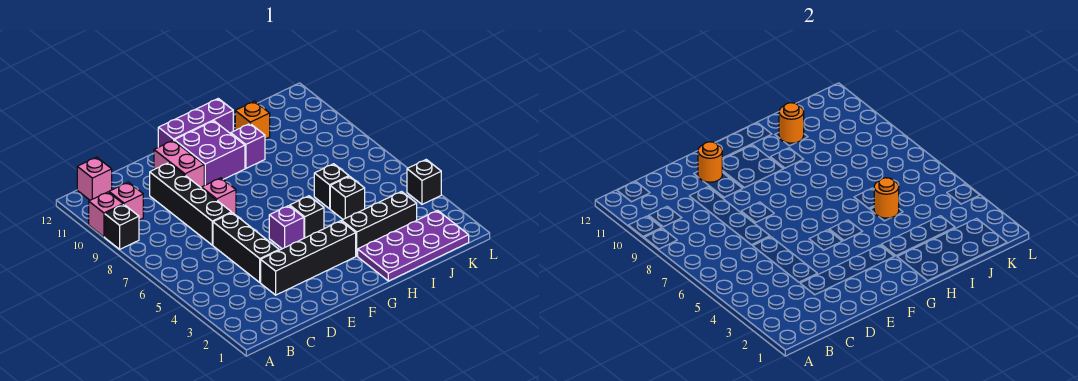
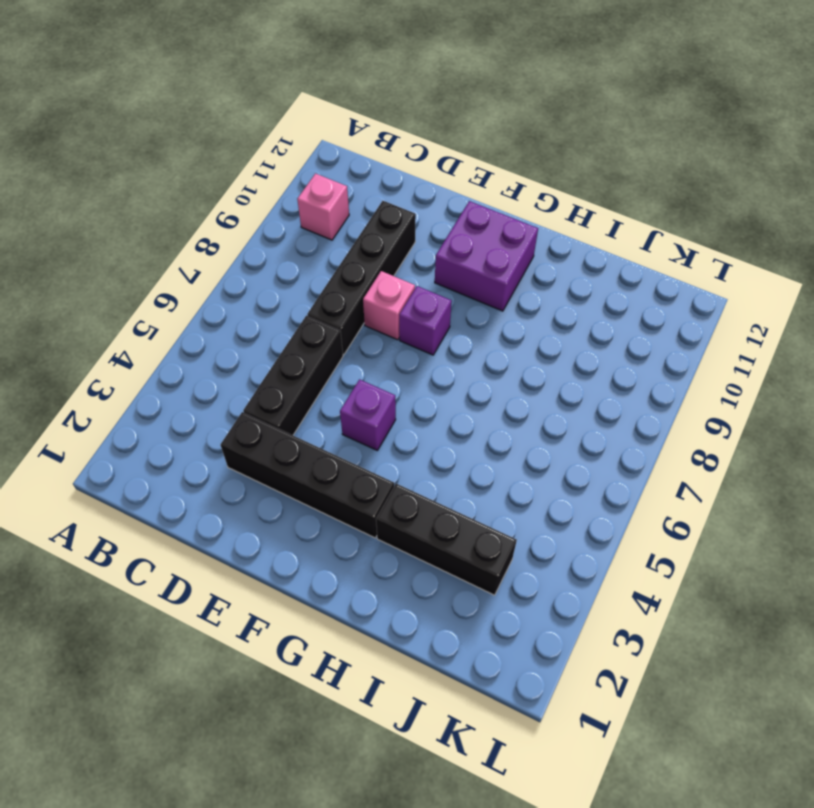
purple 1x1 brick [399,286,452,355] -> purple 1x1 brick moved to [231,124,265,168]
none -> black 1x1 brick [105,205,139,249]
none -> pink 1x1 brick [89,192,123,237]
none -> pink 1x1 brick [77,157,112,200]

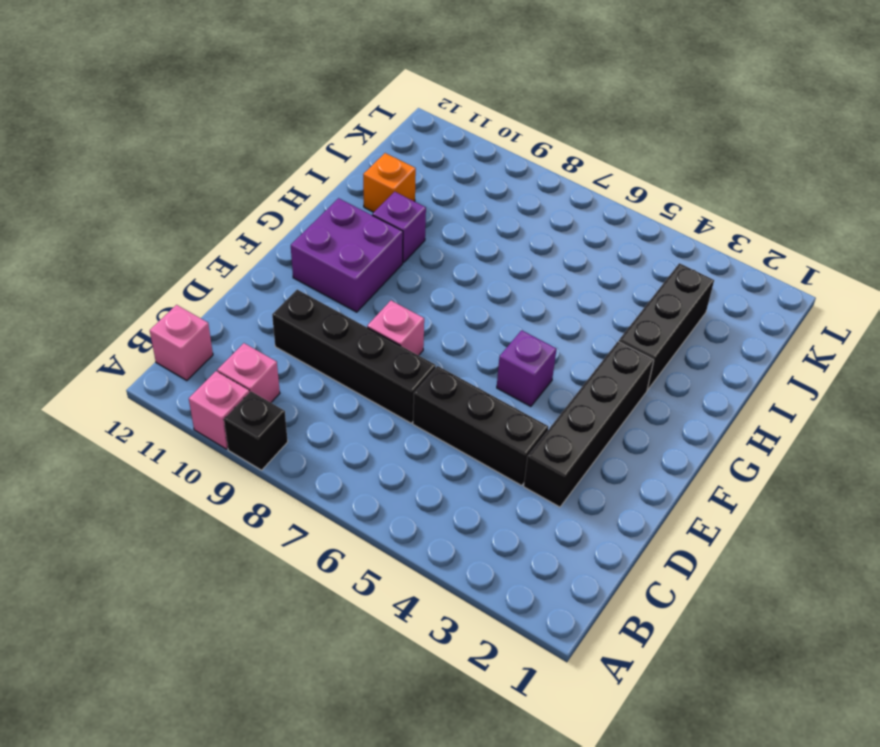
none -> pink 1x2 brick [154,140,204,188]
none -> purple 1x3 brick [158,99,233,147]
none -> black 1x1 brick [290,196,324,238]

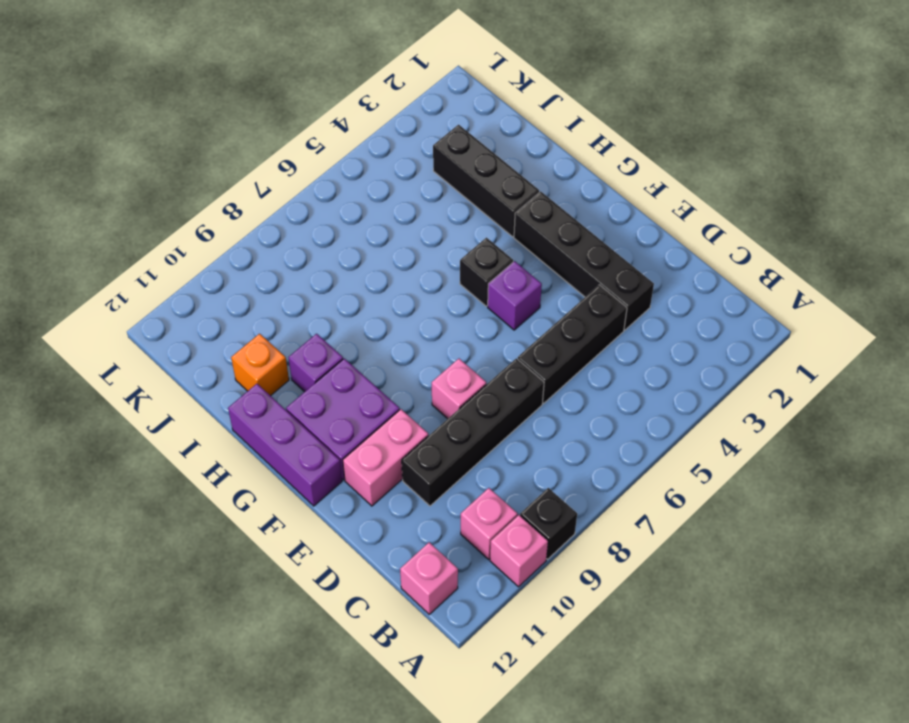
none -> purple 2x4 plate [358,210,469,281]
none -> black 1x1 brick [330,176,365,219]
none -> black 1x1 brick [314,164,349,209]

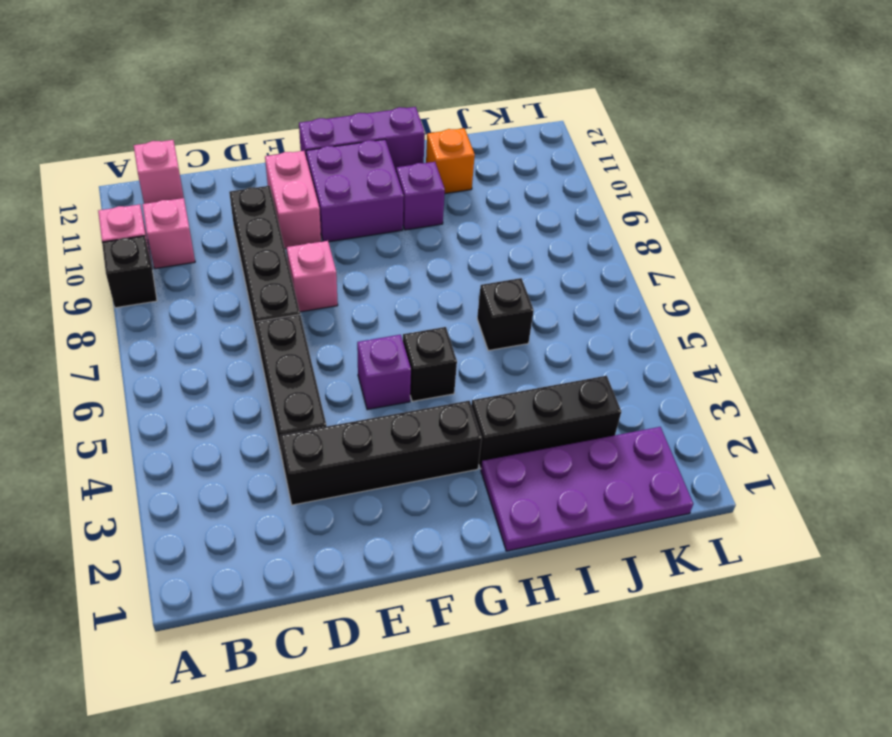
none -> black 1x1 brick [330,176,365,219]
none -> black 1x1 brick [407,160,441,204]
none -> orange 1x1 round brick [698,142,722,182]

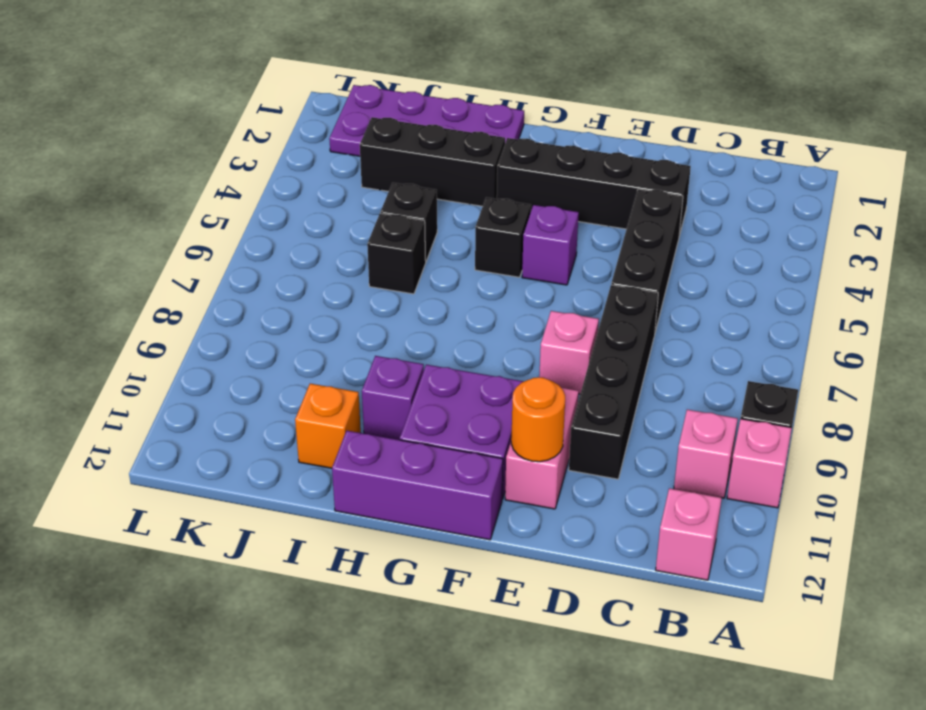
none -> black 1x1 brick [407,160,441,204]
none -> orange 1x1 round brick [874,178,899,218]
none -> orange 1x1 round brick [779,103,804,143]

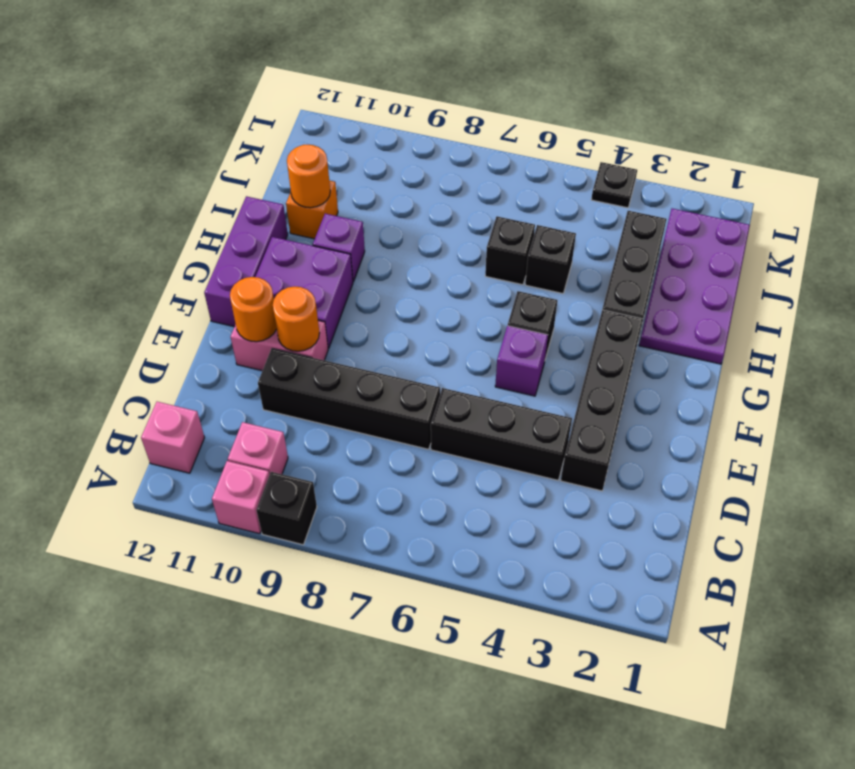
orange 1x1 round brick [273,286,319,351] -> orange 1x1 round brick moved to [874,178,899,218]
black 1x1 plate [591,162,637,208] -> black 1x1 brick [407,160,441,204]
none -> pink 1x1 brick [202,178,236,214]

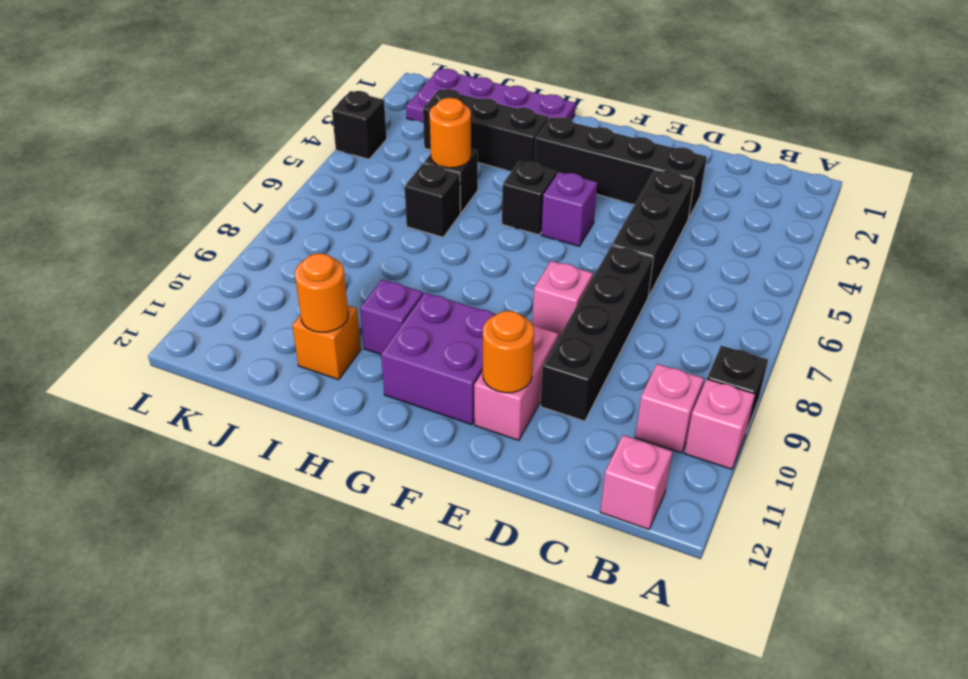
none -> purple 1x3 brick [158,99,233,147]

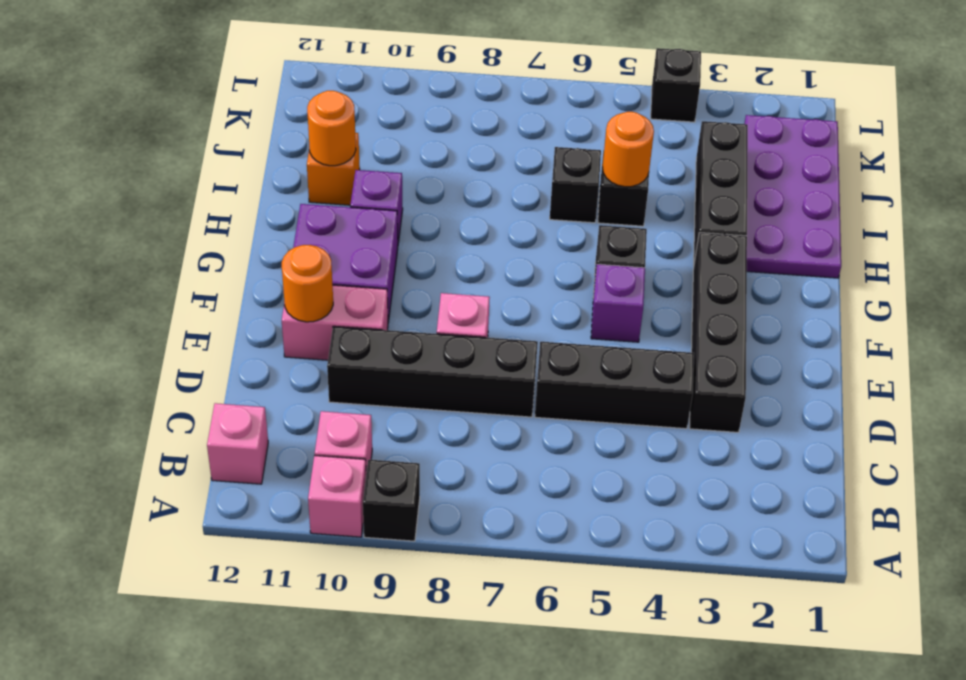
none -> purple 1x3 brick [158,99,233,147]

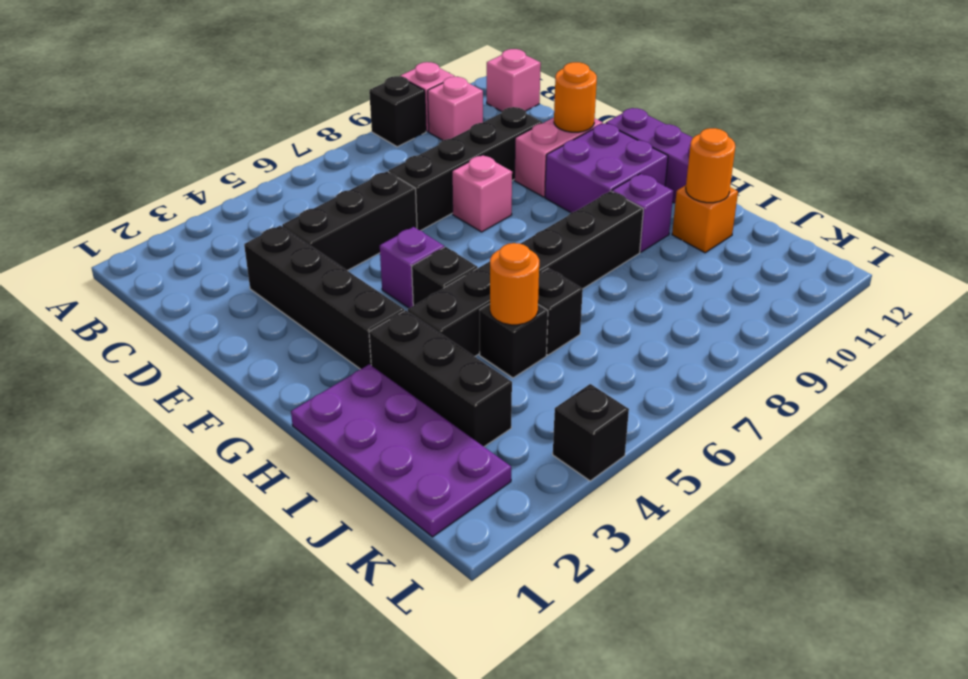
black 1x6 brick [408,191,643,356] -> none

